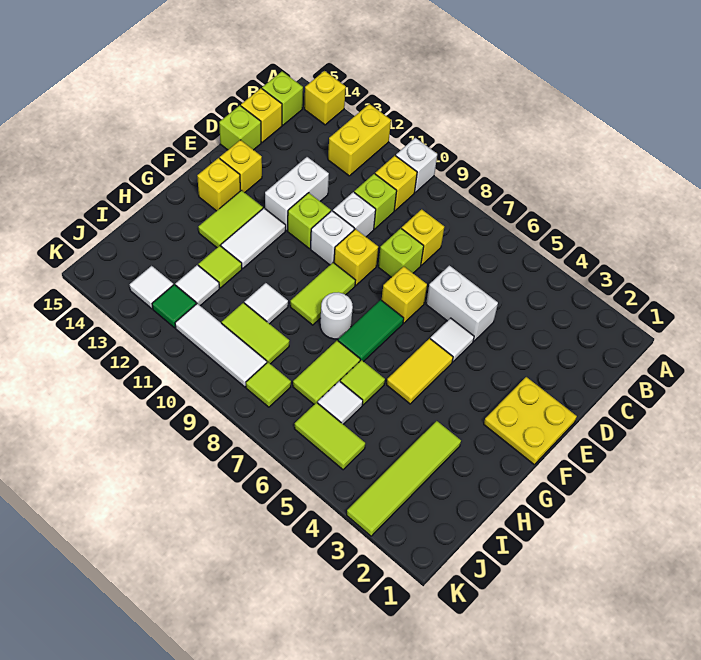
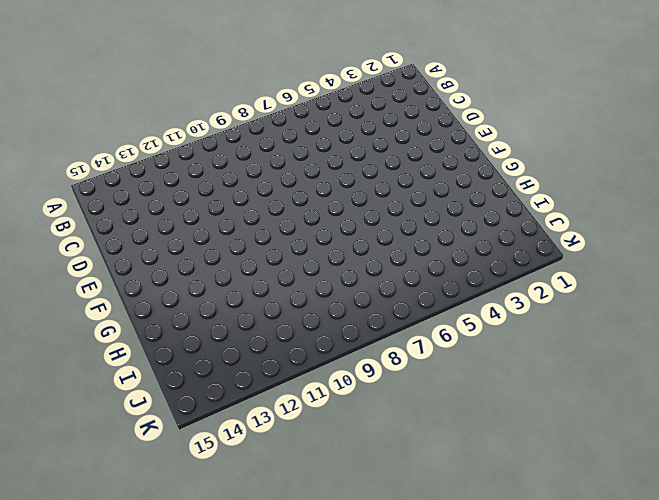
none -> white 1x1 brick [396,138,437,192]
none -> yellow 1x2 brick [328,104,391,176]
none -> yellow 1x1 brick [304,71,346,125]
none -> yellow 1x1 brick [375,156,417,211]

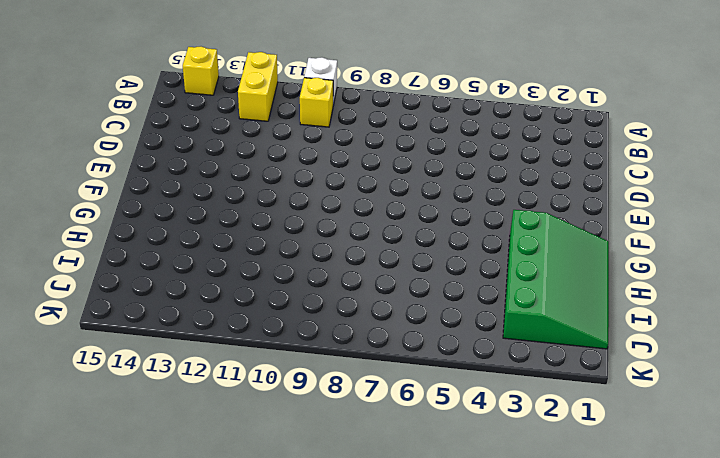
green 3x4 slope [503,210,609,349] -> lime 1x4 tile [347,421,461,536]
none -> lime 1x1 brick [262,72,303,125]
none -> yellow 1x1 brick [402,209,444,265]
none -> lime 1x1 brick [354,174,397,229]
none -> yellow 1x1 brick [241,88,282,143]

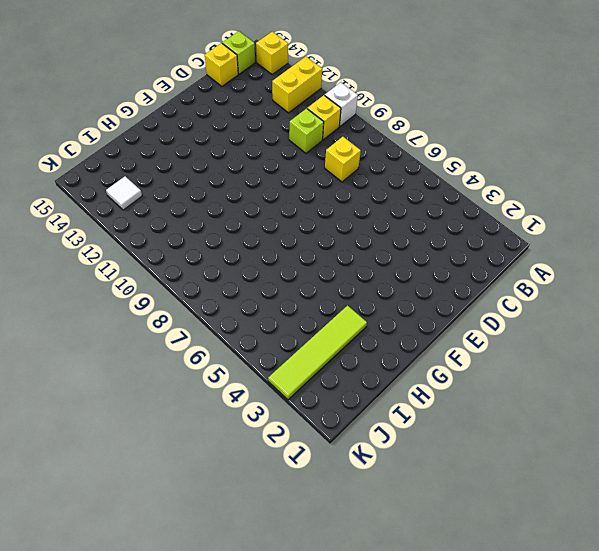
none -> white 1x2 brick [426,266,498,341]
none -> lime 1x1 brick [378,228,424,277]
none -> white 1x1 brick [333,192,376,237]
none -> white 1x2 brick [265,157,329,231]

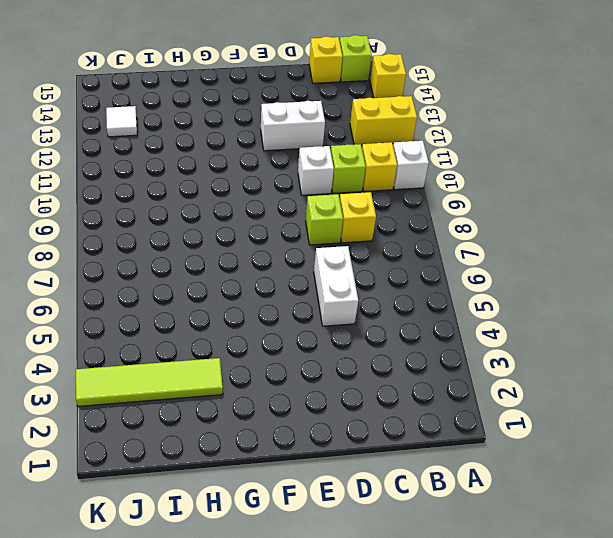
none -> lime 1x1 brick [219,105,261,150]
none -> yellow 2x2 plate [484,377,577,464]
none -> white 1x1 tile [430,318,474,362]
none -> yellow 1x1 brick [382,266,427,323]

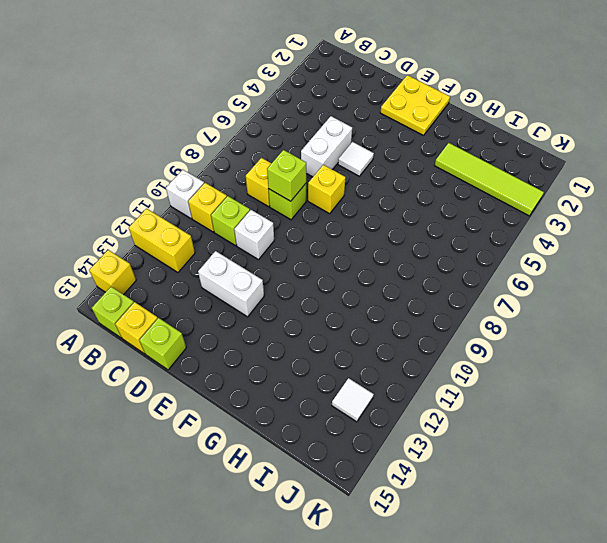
lime 1x1 brick [267,150,306,201] -> lime 1x1 brick moved to [288,193,331,249]
none -> yellow 1x1 brick [334,229,378,285]
none -> white 1x1 brick [311,211,354,265]
none -> yellow 1x1 brick [220,140,262,193]
none -> yellow 1x2 tile [387,338,453,404]

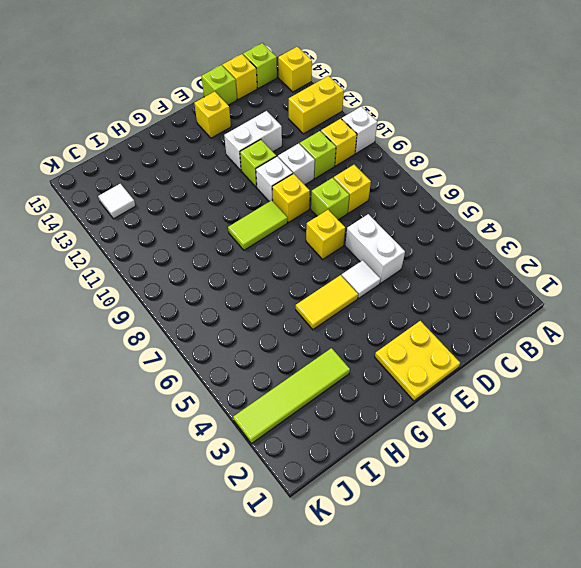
none -> green 1x2 tile [338,300,404,362]
none -> white 1x2 tile [221,208,286,269]
none -> lime 1x2 tile [198,190,263,248]
none -> yellow 1x1 brick [197,158,240,211]

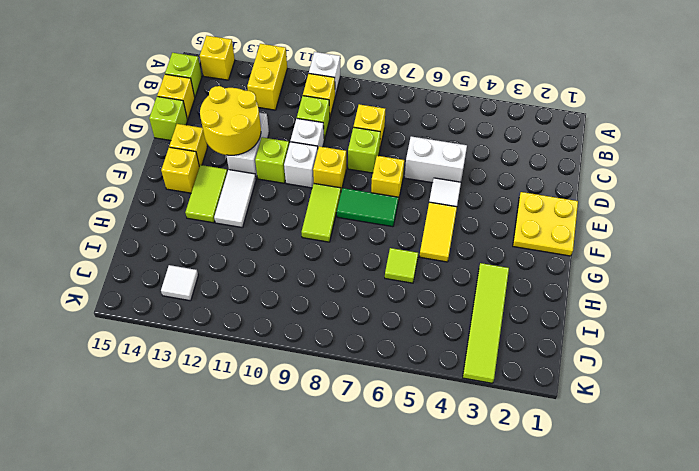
yellow 2x2 round brick [200,86,261,155] -> none
green 1x2 tile [337,188,399,227] -> green 1x2 tile turned to [338,300,404,362]
none -> white 1x1 round brick [320,292,353,339]
none -> lime 1x2 tile [293,341,360,404]
none -> white 1x1 tile [244,283,288,324]
none -> lime 1x1 tile [198,246,242,288]

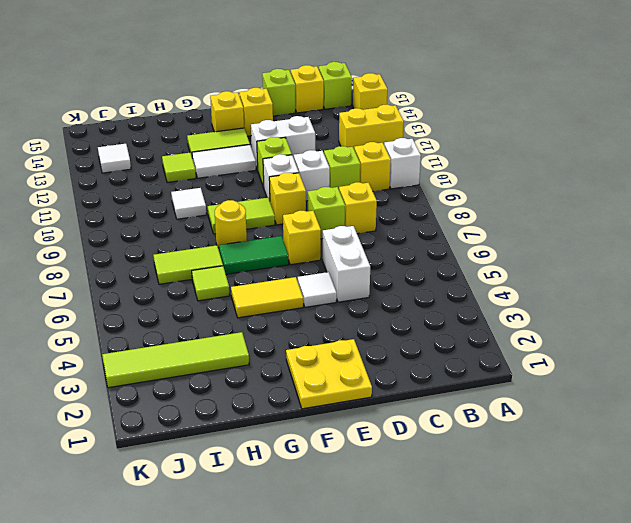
yellow 1x1 round brick [215,200,247,248] -> white 1x1 round brick [320,292,353,339]
none -> white 1x1 tile [318,381,363,424]
none -> lime 1x2 tile [222,303,289,364]
none -> white 1x1 tile [176,265,219,306]
none -> lime 1x2 tile [295,402,365,470]

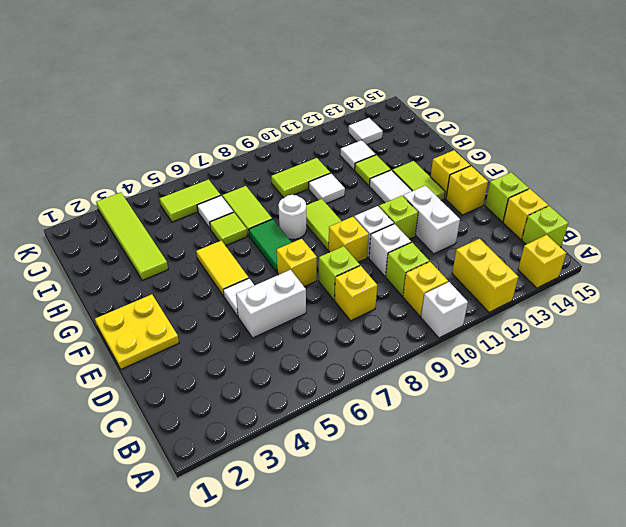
none -> lime 1x1 tile [246,362,291,407]
none -> white 1x3 tile [175,304,267,387]
none -> green 1x1 tile [152,285,196,328]

